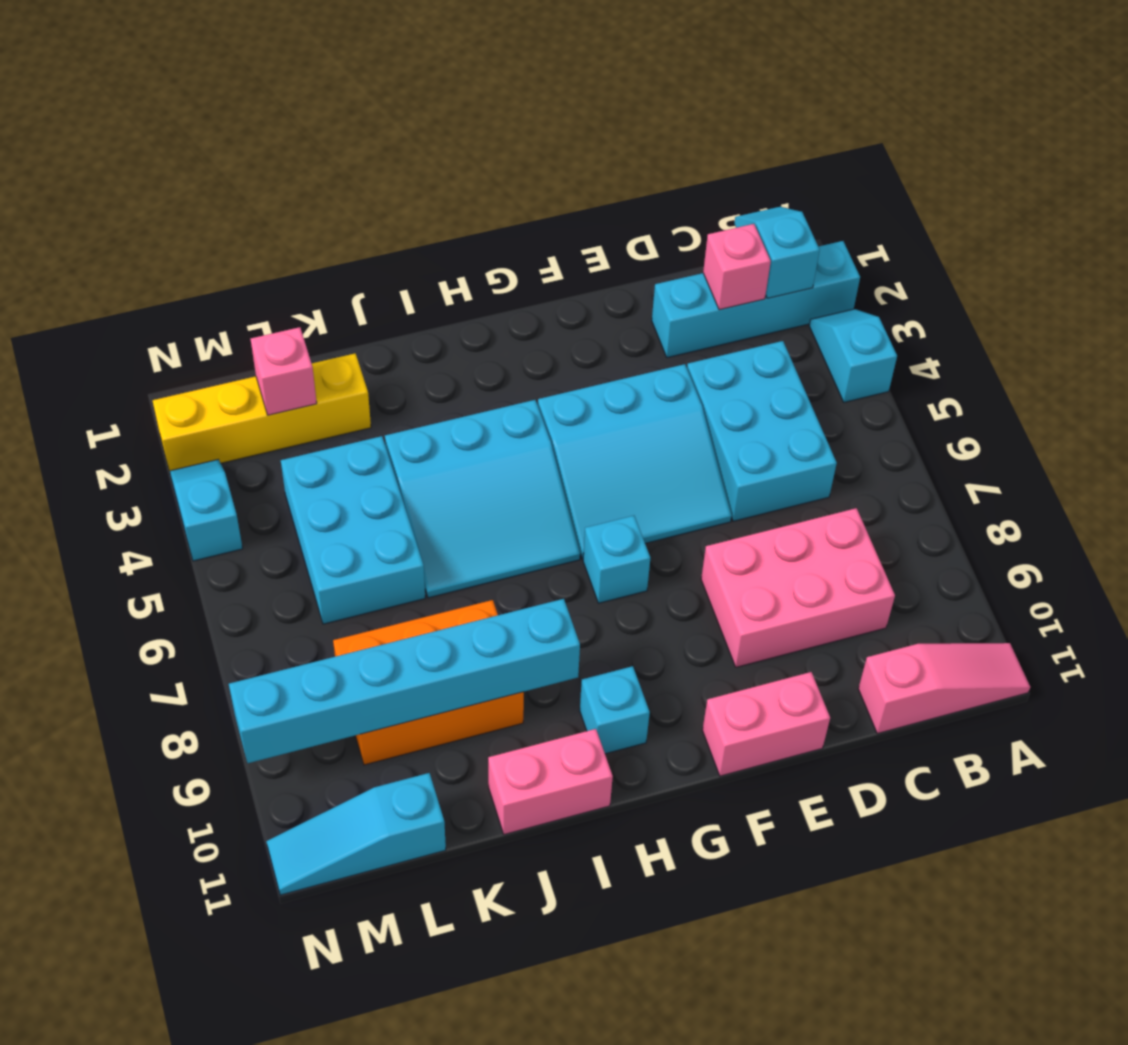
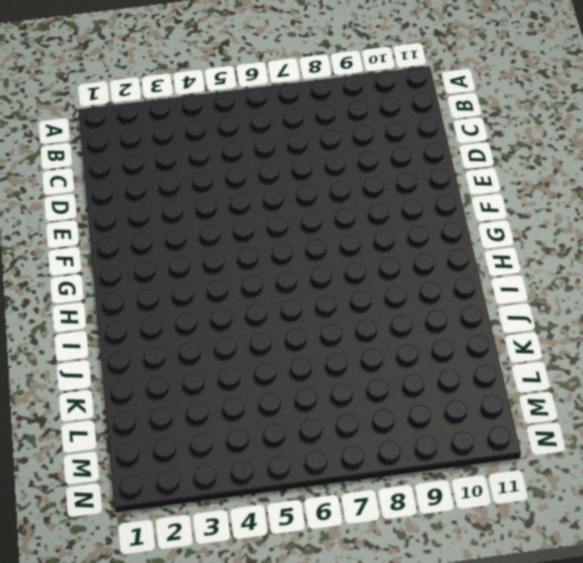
none -> cyan 1x4 brick [652,241,860,358]
none -> cyan 1x2 slope [809,309,897,402]
none -> pink 1x3 slope [858,643,1030,734]

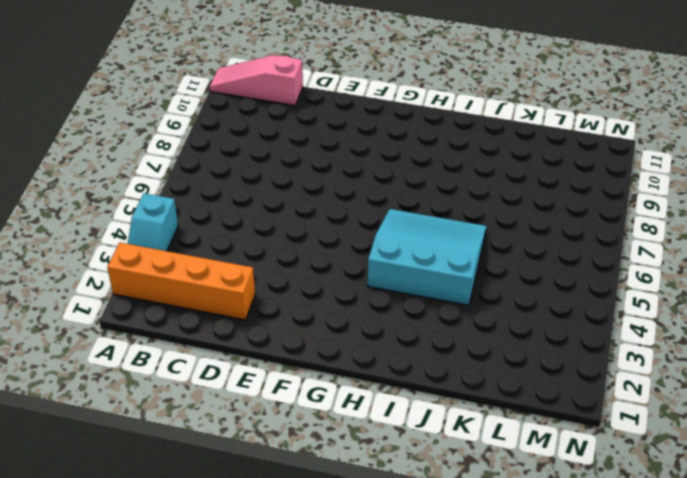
orange 1x4 brick [107,242,255,320] -> cyan 1x4 brick [652,241,860,358]
none -> cyan 2x3 brick [687,341,837,521]
none -> pink 2x3 brick [701,508,895,667]
none -> cyan 3x3 slope [538,364,732,559]

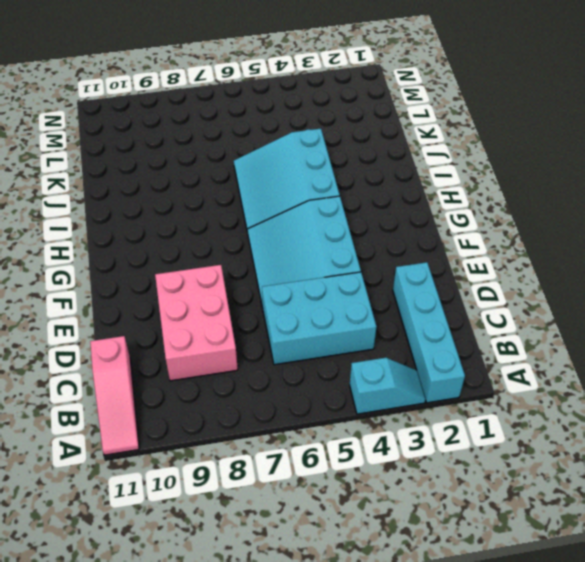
none -> pink 1x2 brick [702,672,830,776]
none -> cyan 1x1 brick [583,516,650,603]
none -> cyan 1x1 brick [580,666,650,754]

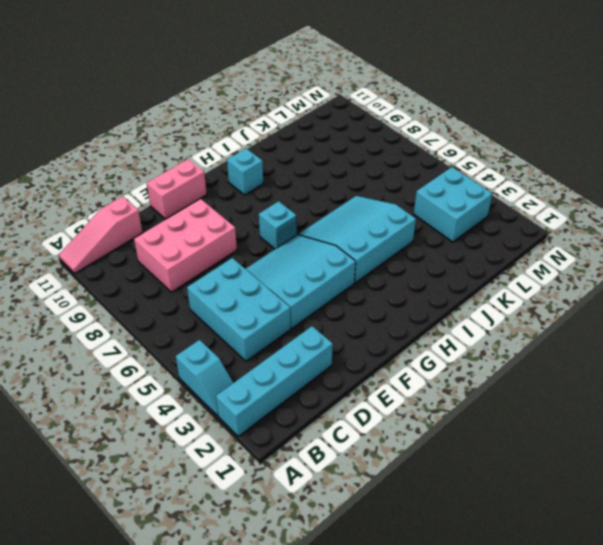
cyan 2x2 brick [414,167,492,242] -> cyan 2x3 brick [281,436,425,624]
none -> pink 1x2 brick [488,729,613,835]
none -> orange 2x3 brick [333,600,524,765]
none -> yellow 1x4 brick [153,354,371,471]

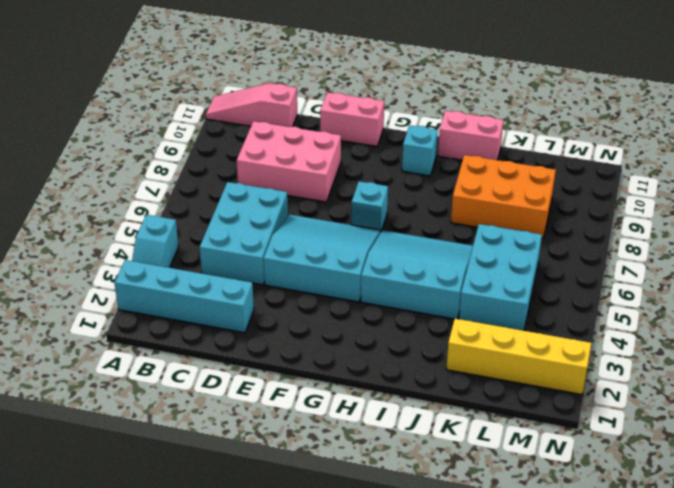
none -> cyan 1x3 slope [266,773,446,895]
none -> cyan 1x2 slope [170,459,243,561]
none -> cyan 1x2 slope [734,207,820,298]

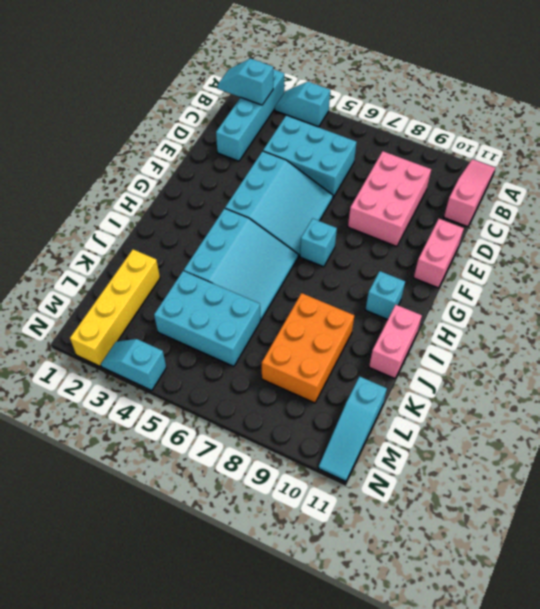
none -> pink 1x1 brick [703,224,771,310]
none -> cyan 1x6 brick [229,599,580,763]
none -> pink 1x1 brick [251,327,317,415]

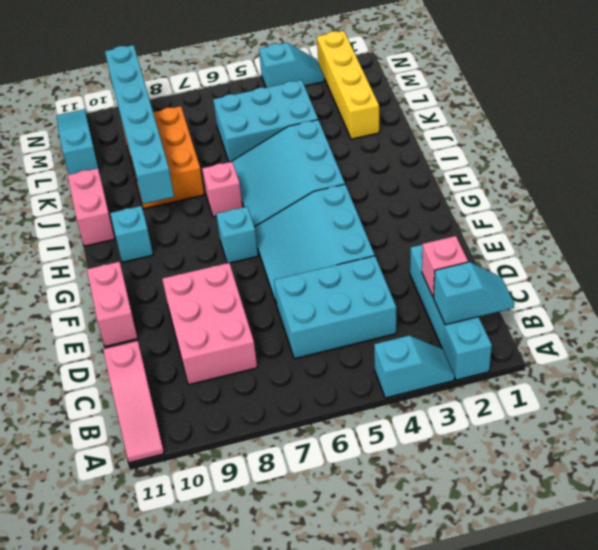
pink 1x1 brick [202,162,243,217] -> pink 1x1 brick moved to [251,327,317,415]

